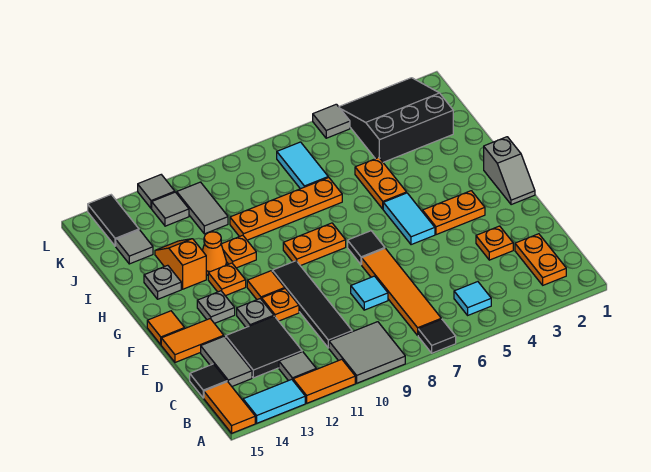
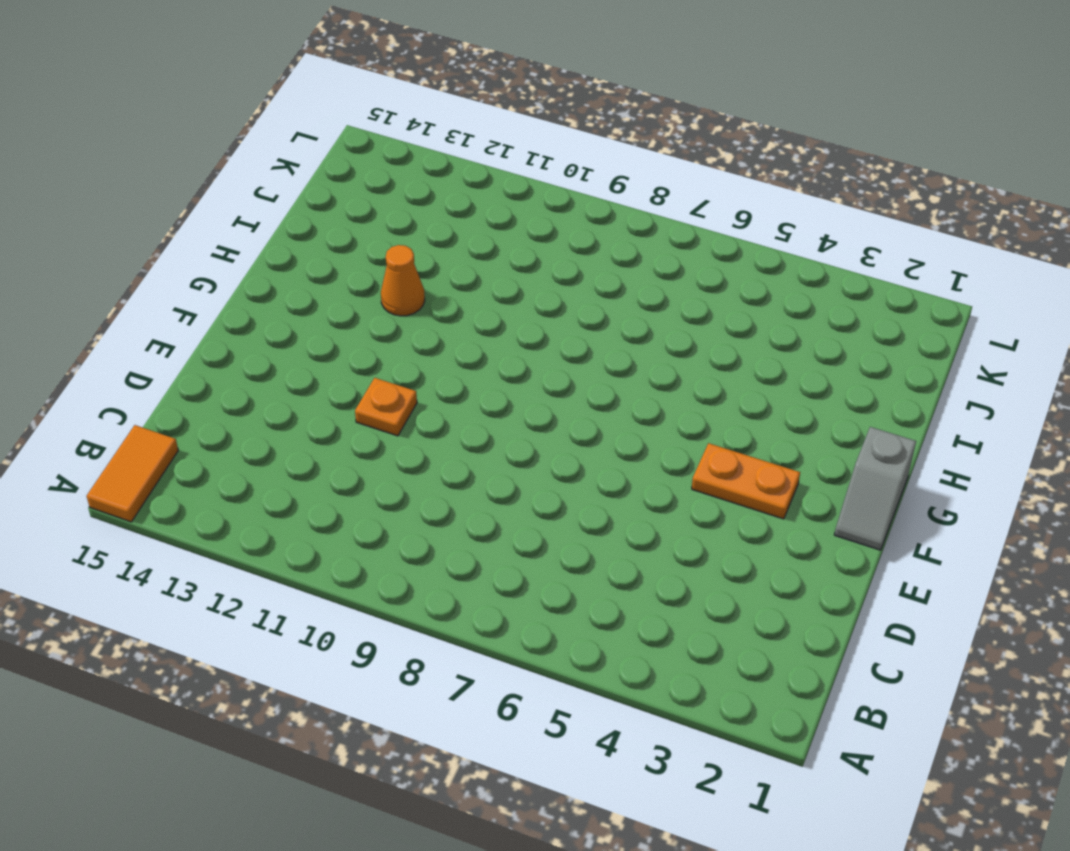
none -> black 1x1 tile [418,319,456,353]
none -> grey 2x2 tile [329,322,405,383]
none -> orange 1x2 tile [293,359,355,403]
none -> cyan 1x2 tile [243,379,305,423]

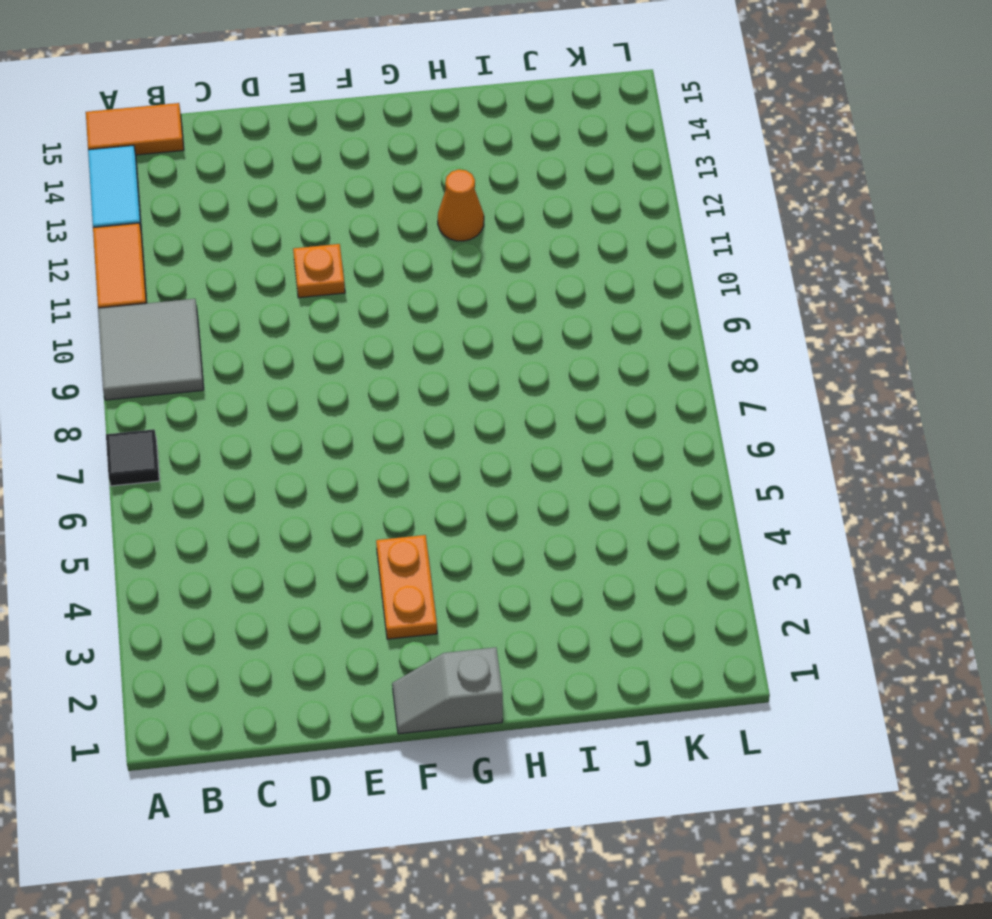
none -> orange 1x2 plate [515,234,566,285]
none -> cyan 1x1 tile [454,282,491,315]
none -> orange 1x4 tile [362,248,441,335]
none -> grey 1x1 tile [279,352,316,381]

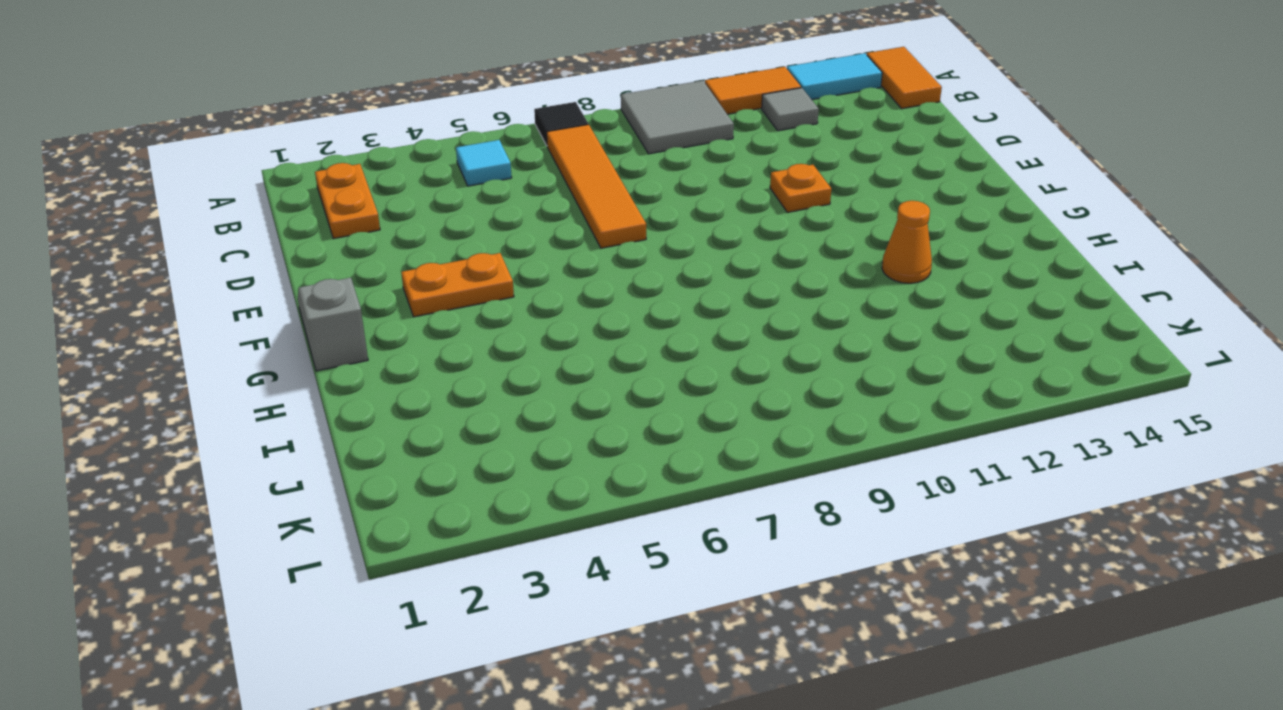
none -> black 1x4 tile [272,261,352,348]
none -> black 2x2 tile [226,316,302,378]
none -> grey 1x2 tile [201,336,252,386]
none -> black 1x1 tile [190,364,227,398]

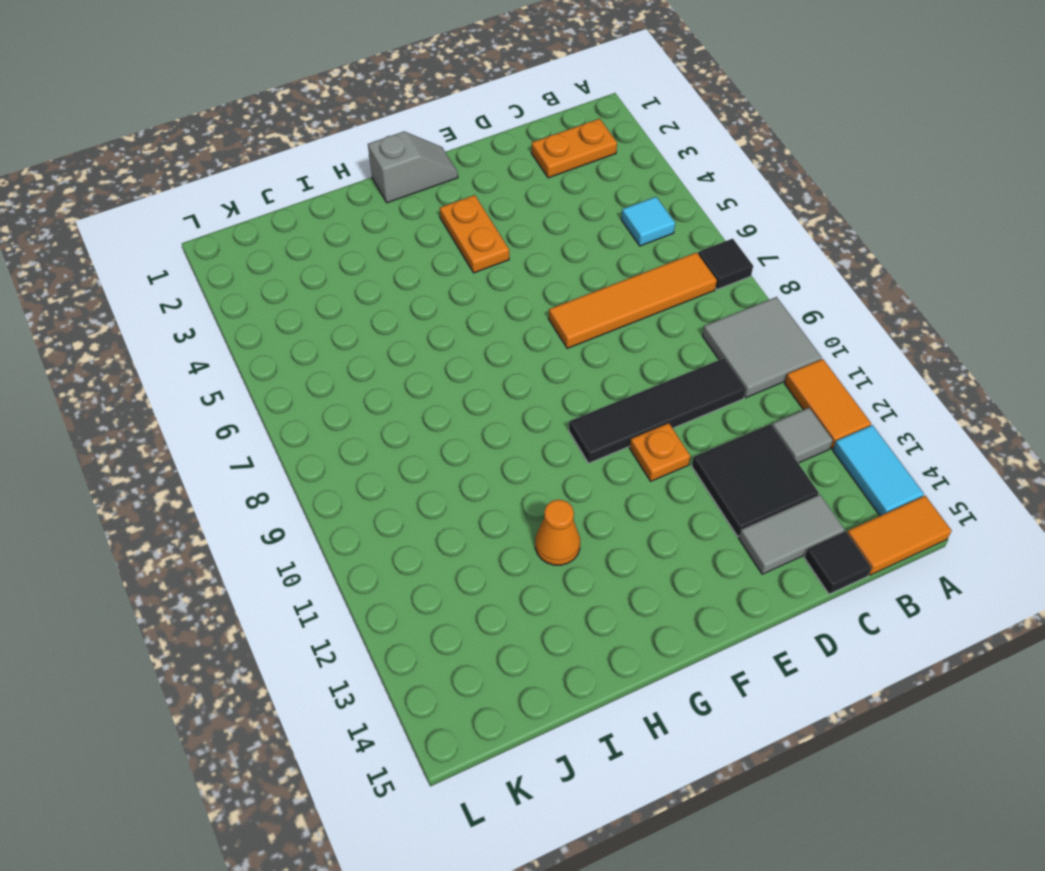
none -> orange 1x1 plate [476,226,513,260]
none -> cyan 1x1 tile [351,276,388,310]
none -> grey 1x1 plate [237,299,274,327]
none -> orange 1x2 tile [161,319,224,362]

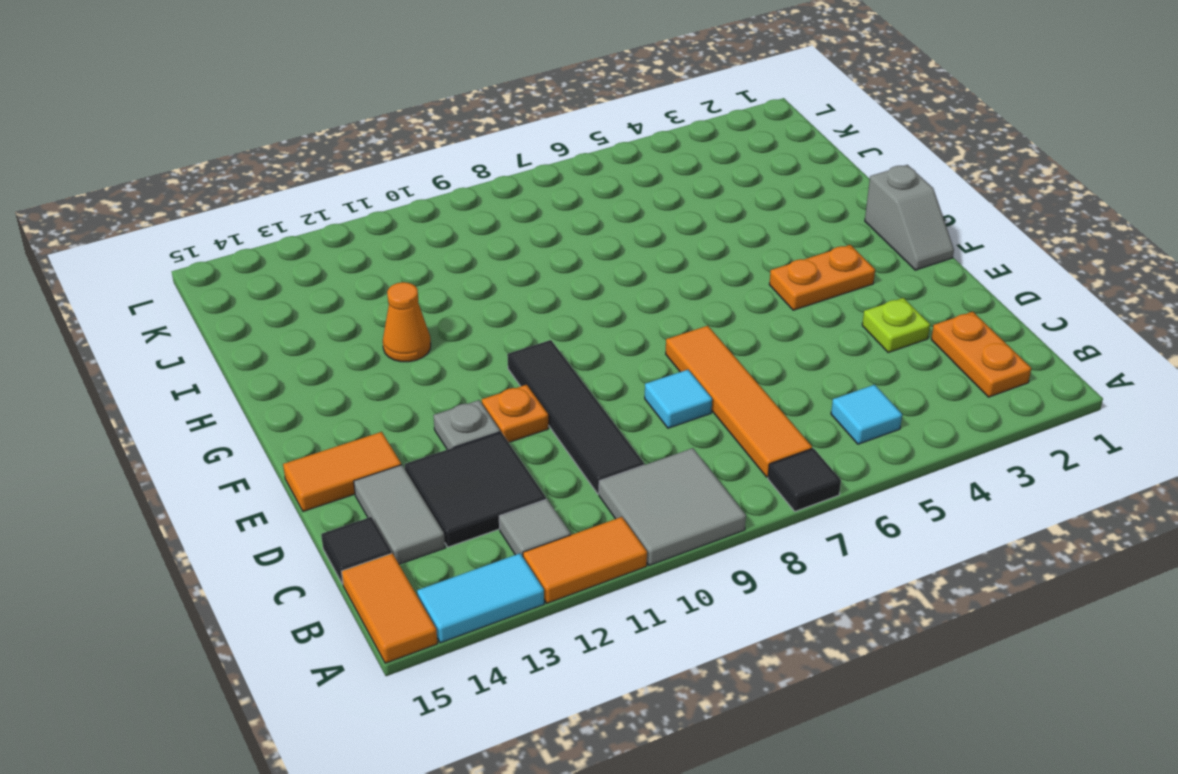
lime 1x1 plate [862,298,930,352] -> orange 1x1 plate [476,226,513,260]
none -> cyan 1x2 tile [383,193,435,245]
none -> black 1x1 tile [348,231,385,265]
none -> orange 1x1 tile [247,271,285,300]
none -> grey 1x1 plate [197,291,235,323]

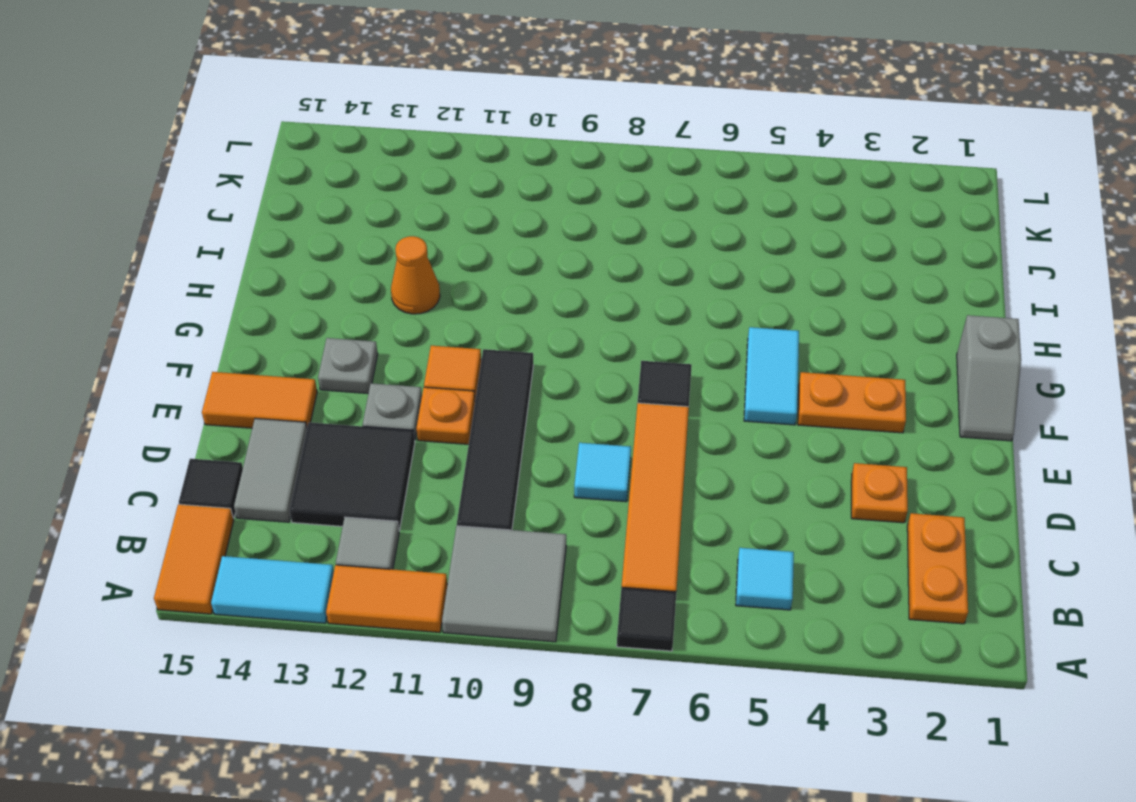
none -> orange 1x1 tile [147,311,185,345]
none -> orange 1x2 plate [283,223,346,266]
none -> orange 1x1 plate [208,263,246,296]
none -> orange 1x2 plate [355,158,407,209]

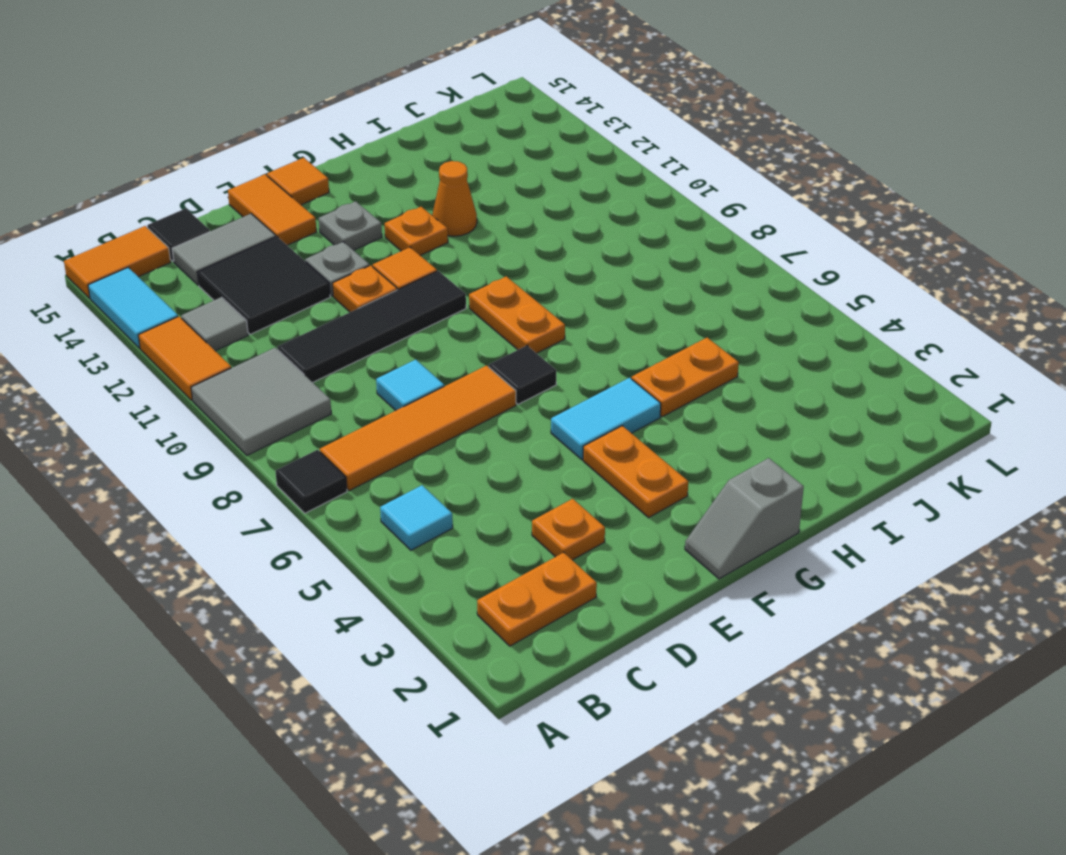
none -> orange 1x1 plate [221,235,256,268]
none -> orange 1x2 slope [155,239,206,289]
none -> grey 1x1 plate [144,265,181,299]
none -> orange 1x4 plate [230,177,342,240]

